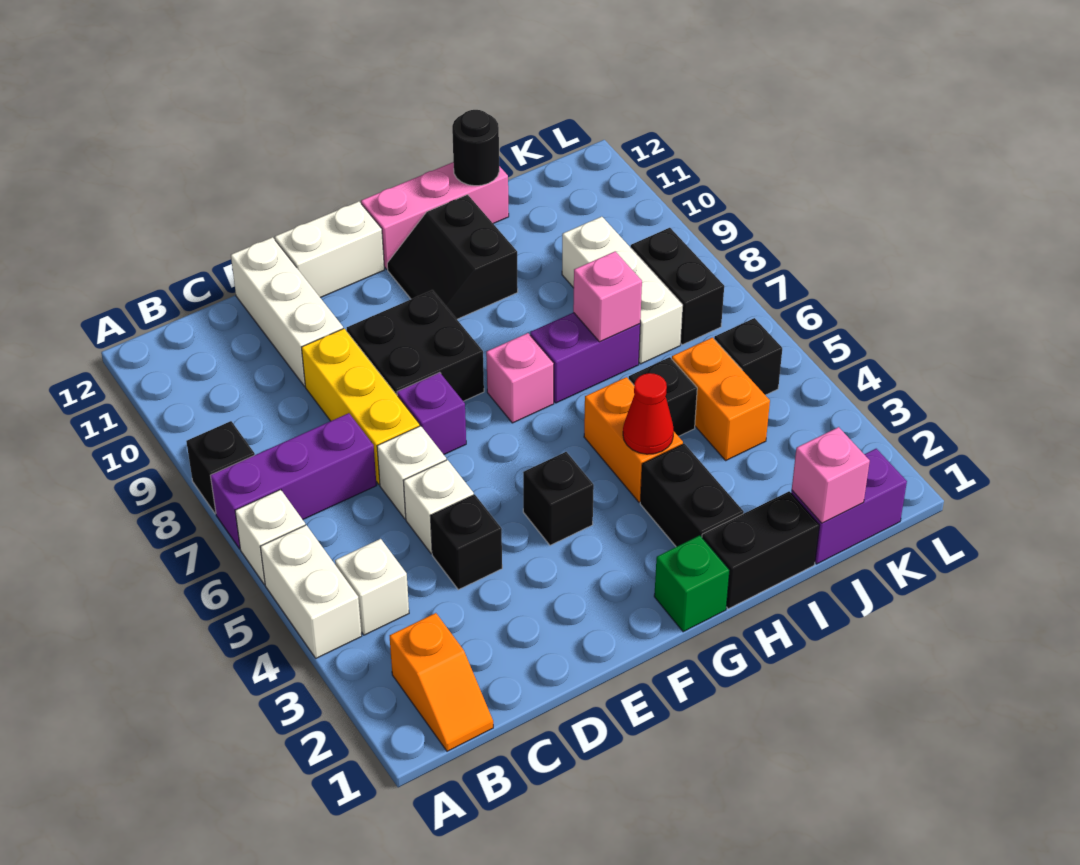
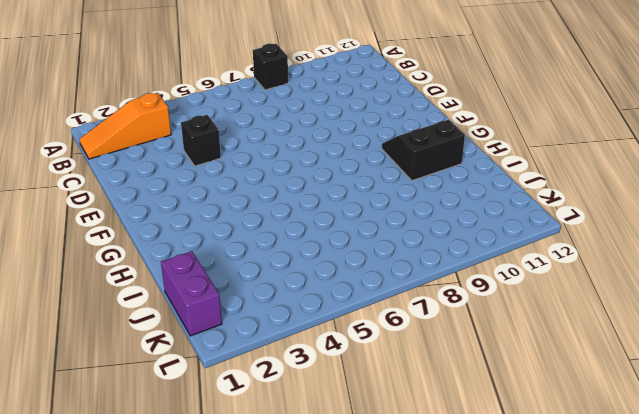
orange 1x3 slope [79,93,171,159] -> orange 1x2 slope [390,613,493,751]
none -> white 1x2 brick [260,525,362,658]
none -> white 1x1 brick [235,490,305,584]
none -> purple 1x3 brick [210,413,377,549]
none -> white 1x1 brick [335,539,409,635]

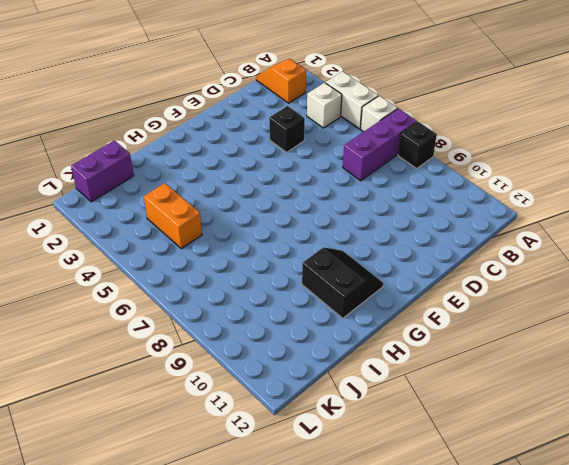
none -> white 1x1 brick [403,460,474,554]
none -> white 1x1 brick [377,426,446,519]
none -> yellow 1x3 brick [302,329,420,484]
none -> white 1x3 brick [231,237,343,386]

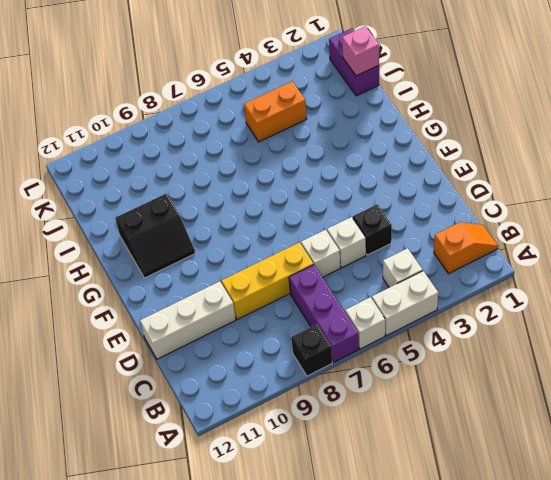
none -> purple 1x1 brick [397,372,466,454]
none -> black 2x2 brick [347,290,484,401]
none -> white 1x2 brick [275,201,384,298]
none -> black 1x1 brick [523,452,594,545]

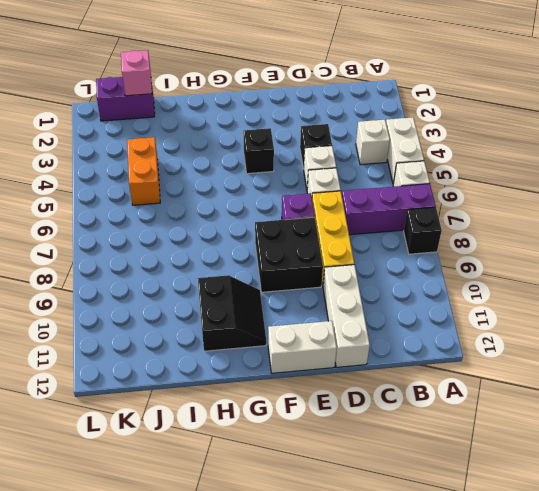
none -> orange 1x2 slope [390,613,493,751]
none -> green 1x1 brick [654,535,730,632]
none -> pink 1x1 brick [486,333,554,423]
none -> pink 1x3 brick [361,162,509,269]

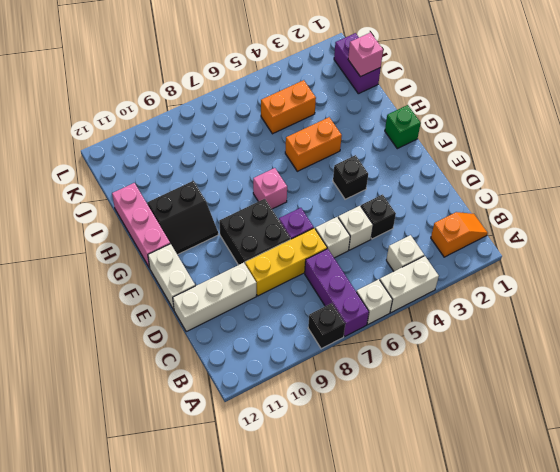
none -> black 1x2 brick [702,491,820,609]
none -> black 1x2 brick [640,444,743,547]
none -> purple 1x2 brick [530,313,640,403]
none -> black 1x1 brick [629,357,697,436]

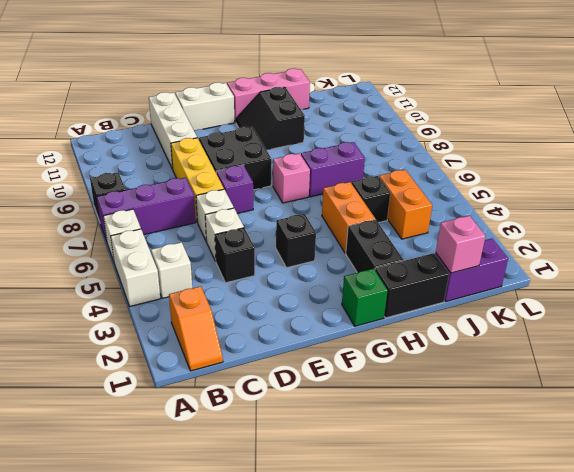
none -> white 1x3 brick [562,217,683,364]
none -> black 1x1 brick [714,318,782,395]
none -> black 1x2 brick [631,228,724,345]
none -> red 1x1 cone [623,373,674,454]

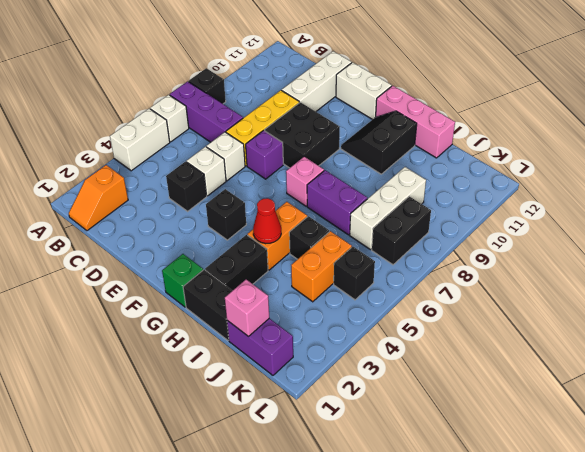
none -> white 1x1 brick [335,539,409,635]
none -> pink 1x1 brick [573,251,642,342]
none -> black 1x1 round brick [452,110,499,186]

